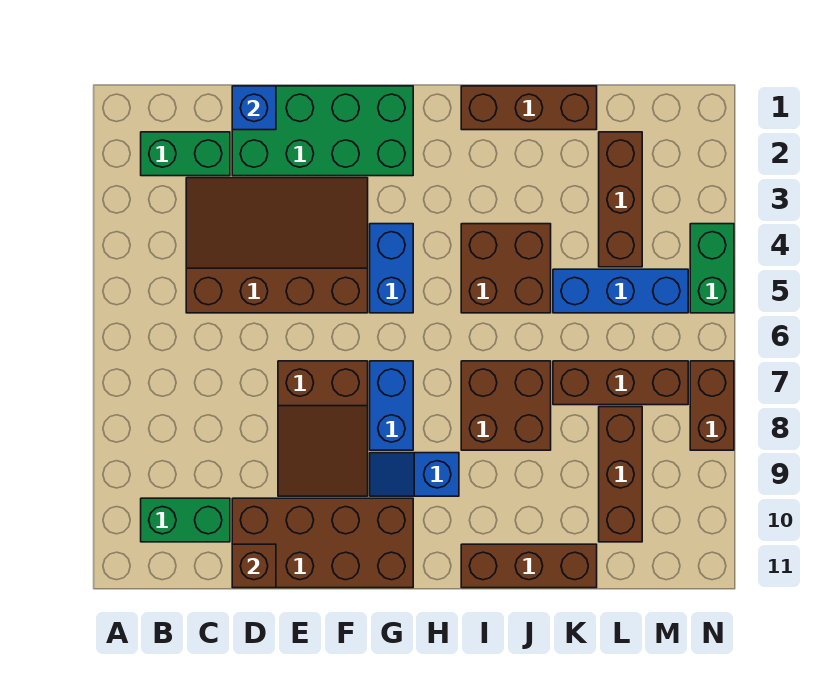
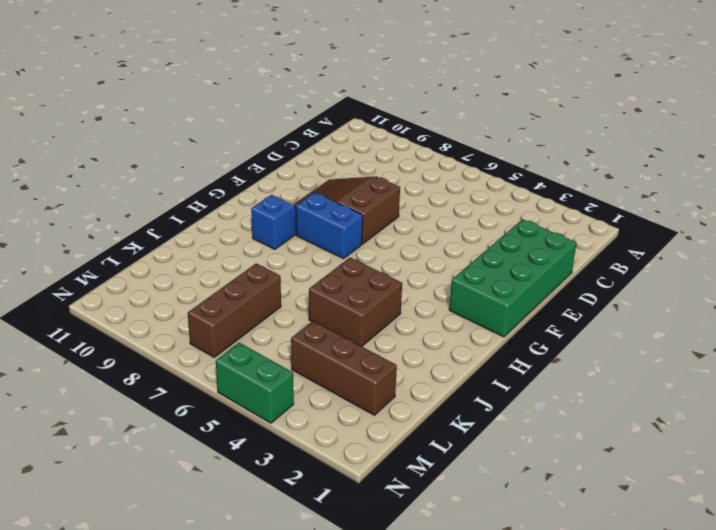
none -> green 1x2 brick [141,132,230,176]
none -> green 1x2 brick [141,498,230,542]
none -> brown 3x4 slope [186,178,368,313]

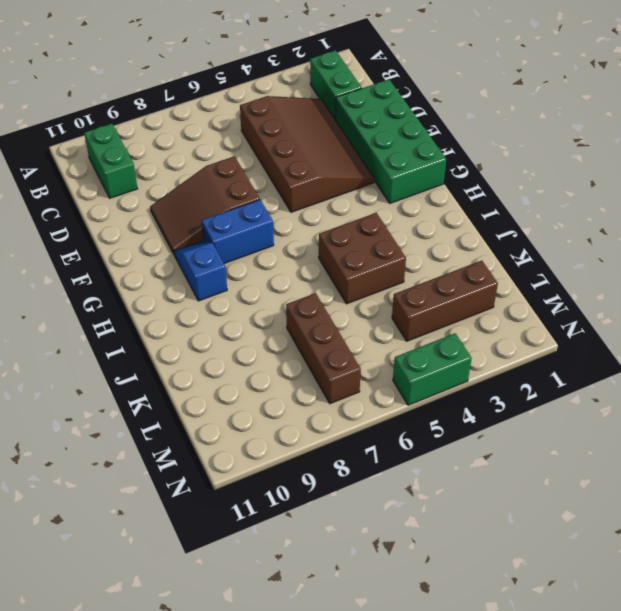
none -> brown 2x4 brick [232,498,413,588]
none -> blue 1x2 brick [370,224,413,313]
none -> brown 1x3 brick [461,86,597,130]

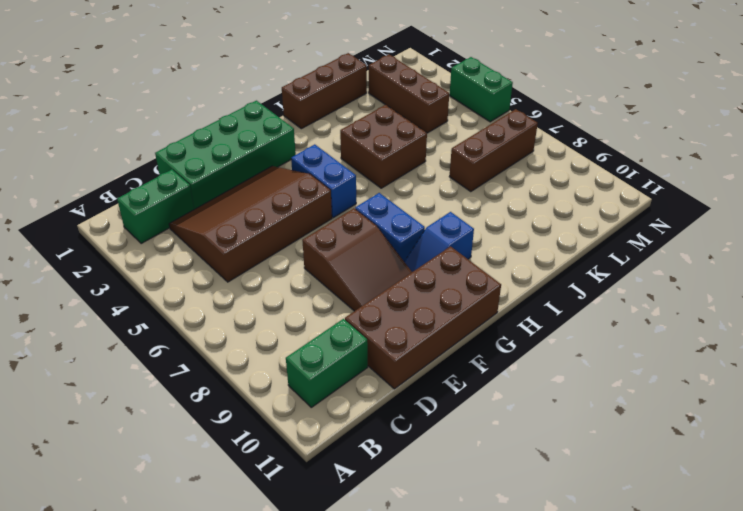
none -> brown 2x2 brick [461,361,551,450]
none -> brown 1x3 brick [461,544,597,588]
none -> blue 1x3 brick [553,269,688,313]

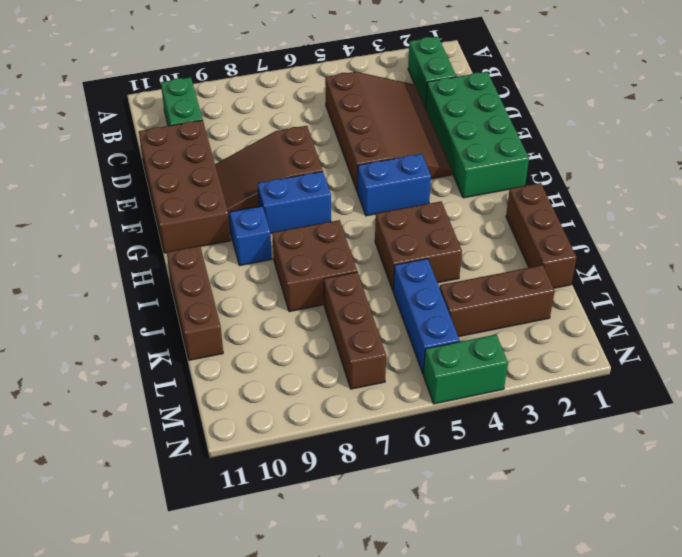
none -> brown 1x3 brick [599,407,642,542]
none -> brown 1x2 brick [690,361,734,450]
none -> blue 1x1 brick [232,86,276,130]

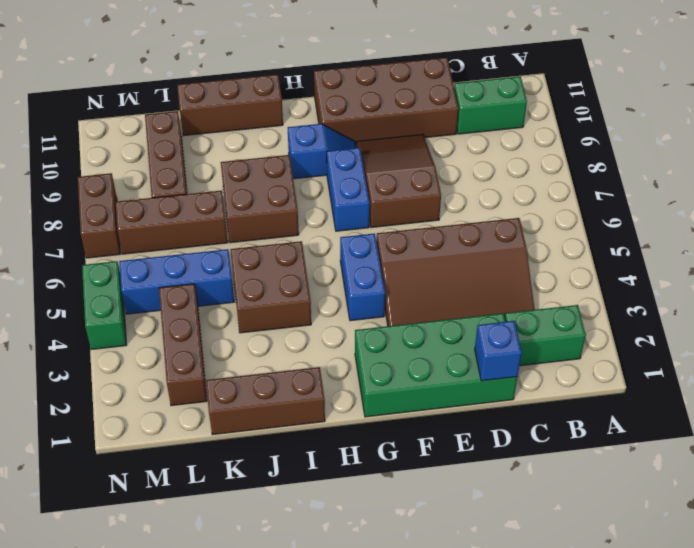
none -> brown 1x1 brick [232,544,276,588]

